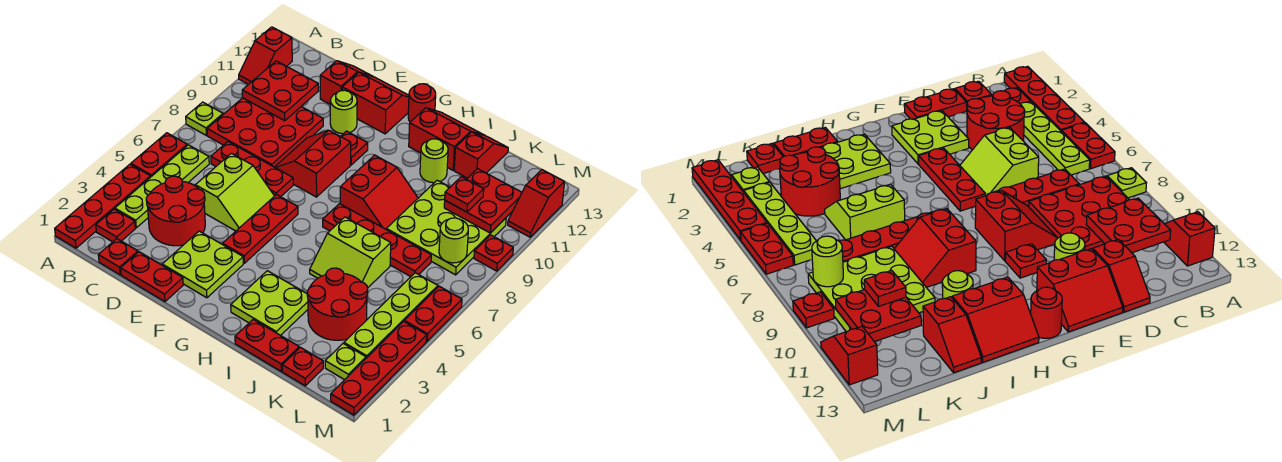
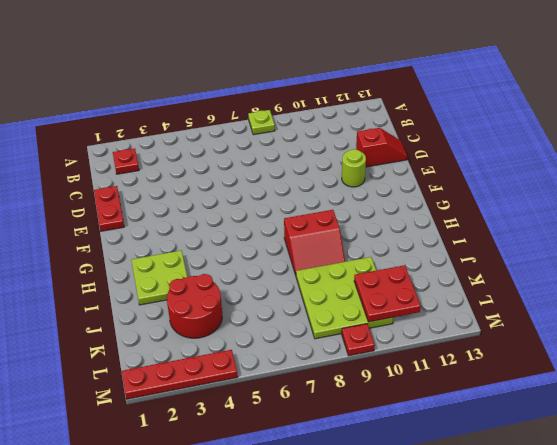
none -> red 1x4 plate [55,164,151,248]
none -> red 1x2 plate [131,133,187,176]
none -> red 1x2 slope [239,27,292,84]
none -> lime 1x4 plate [115,145,209,228]

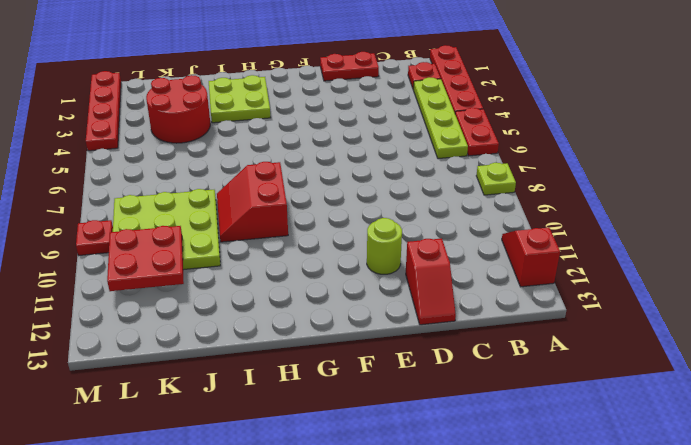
none -> red 3x3 plate [207,98,323,167]
none -> red 1x1 plate [98,239,138,275]
none -> red 2x2 round brick [146,176,205,246]
none -> red 1x3 plate [211,142,293,197]

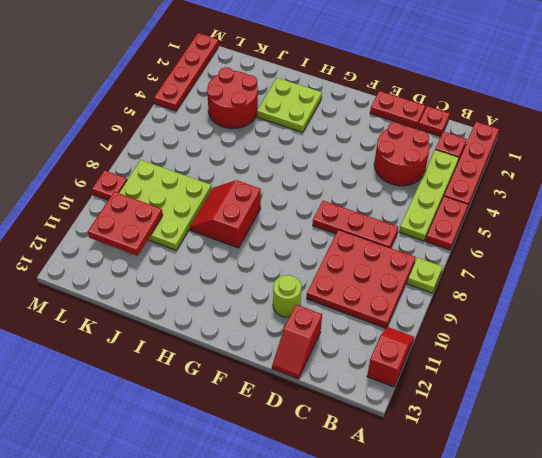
none -> lime 2x2 slope [196,153,274,231]
none -> lime 2x2 plate [162,231,243,298]
none -> red 2x2 slope [275,130,351,197]
none -> red 2x2 slope [342,72,409,134]

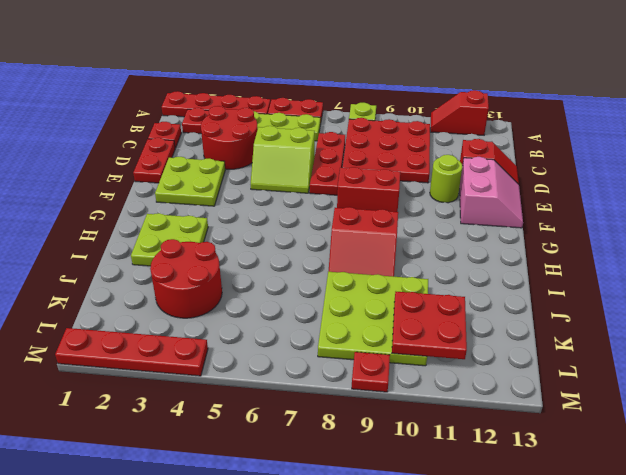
pink 2x2 slope [460,157,523,228] -> red 2x2 slope [342,72,409,134]
none -> red 1x3 plate [223,194,298,263]
none -> red 1x1 plate [341,131,368,165]
none -> red 1x1 round brick [408,84,436,122]
none -> red 1x4 plate [323,204,431,277]

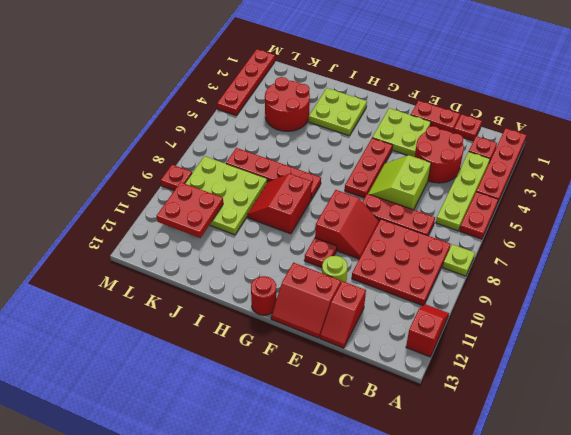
none -> red 2x2 slope [409,108,483,170]
none -> red 1x2 plate [235,319,299,371]
none -> lime 2x2 slope [310,217,391,288]
none -> lime 1x1 round brick [420,139,448,183]

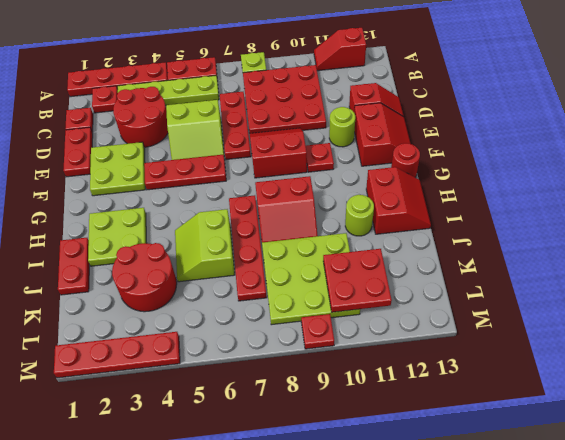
none -> red 1x2 slope [454,132,508,178]
none -> red 1x1 plate [282,348,323,386]
none -> lime 1x1 plate [325,344,366,380]
none -> lime 1x4 plate [344,273,438,358]

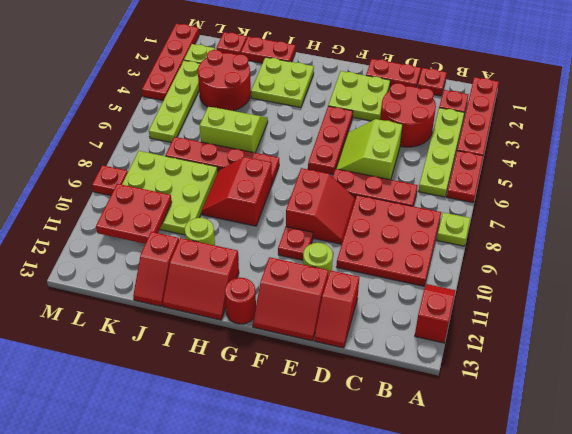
none -> red 1x2 plate [404,286,462,341]
none -> red 1x2 slope [508,170,565,237]
none -> red 2x2 plate [242,61,318,121]
none -> lime 1x1 round brick [439,218,468,263]

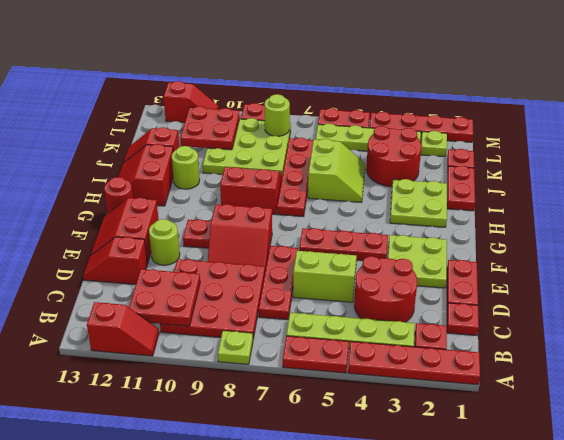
none -> red 1x1 plate [445,177,484,212]

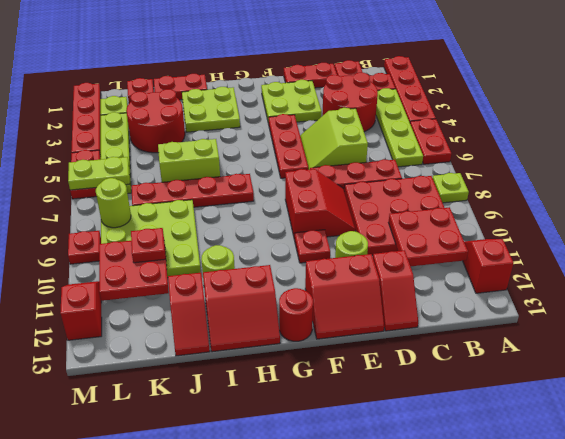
lime 1x2 plate [68,157,130,190] -> none
none -> red 2x2 slope [340,155,418,229]

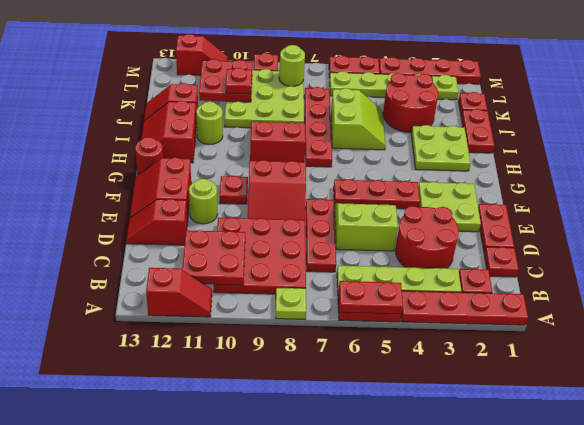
red 1x2 plate [339,281,403,314] -> none

